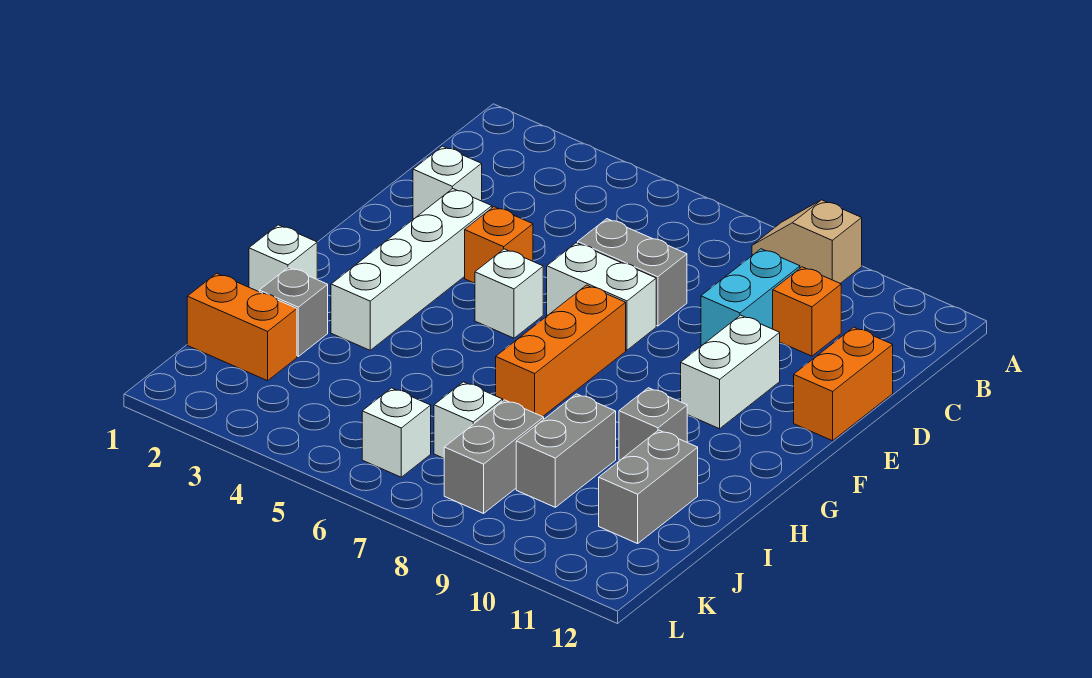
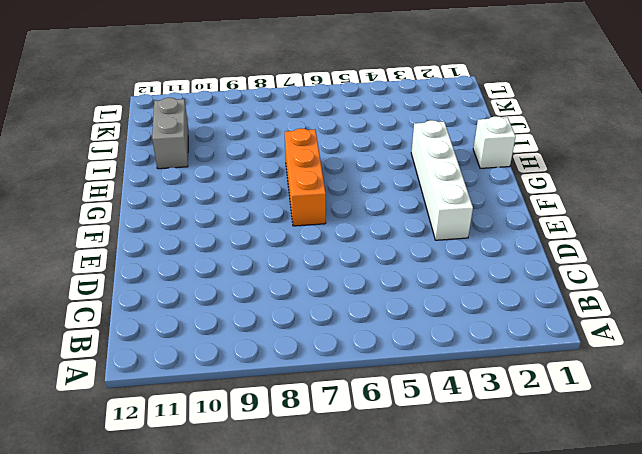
none -> tan 1x2 slope [752,200,862,284]
none -> cyan 1x2 brick [701,249,800,345]
none -> orange 1x1 brick [773,267,841,356]

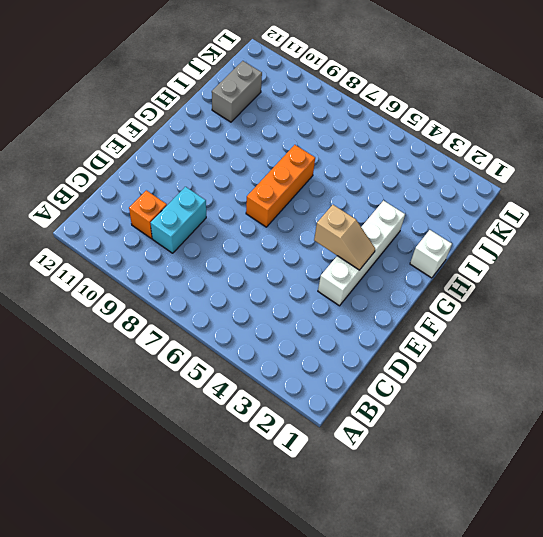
tan 1x2 slope [314,205,375,270] -> tan 1x2 slope moved to [752,200,862,284]
none -> white 1x1 brick [413,146,482,219]
none -> grey 1x2 brick [578,219,687,326]
none -> orange 1x2 brick [794,327,893,441]

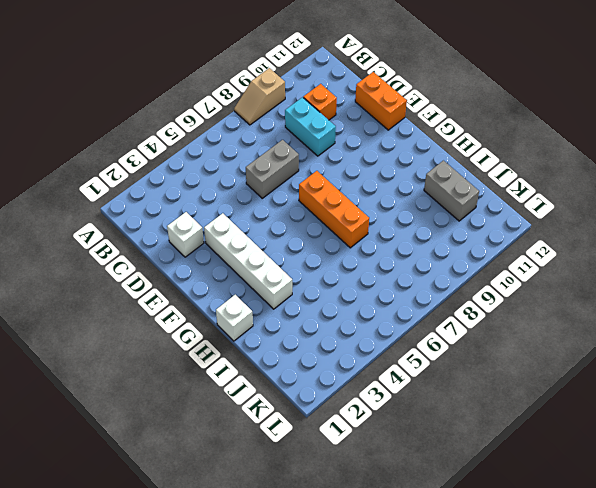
none -> orange 1x1 brick [465,207,533,283]
none -> white 1x2 brick [547,243,656,350]
none -> white 1x2 brick [681,315,780,429]

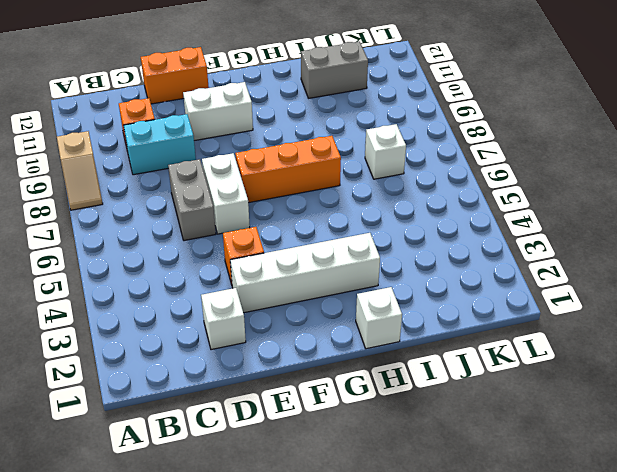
none -> white 1x1 brick [475,249,543,338]
none -> grey 1x1 brick [619,388,687,460]
none -> grey 1x1 brick [259,267,328,356]

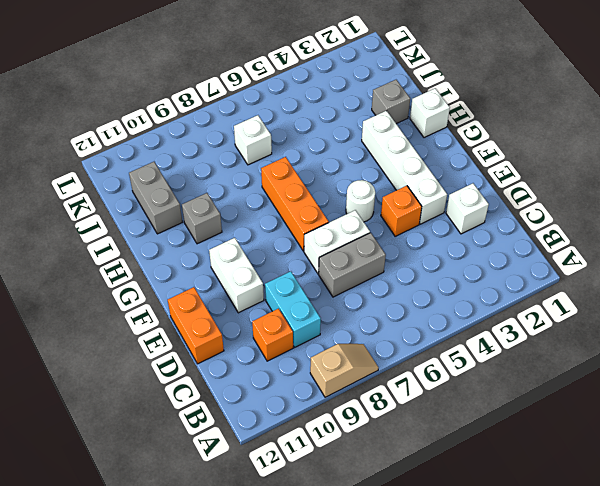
white 1x1 round brick [346,180,375,222] -> white 1x1 brick [475,249,543,338]
none -> grey 1x2 brick [516,394,616,507]
none -> orange 1x2 brick [187,273,297,381]
none -> grey 1x2 brick [444,400,544,513]

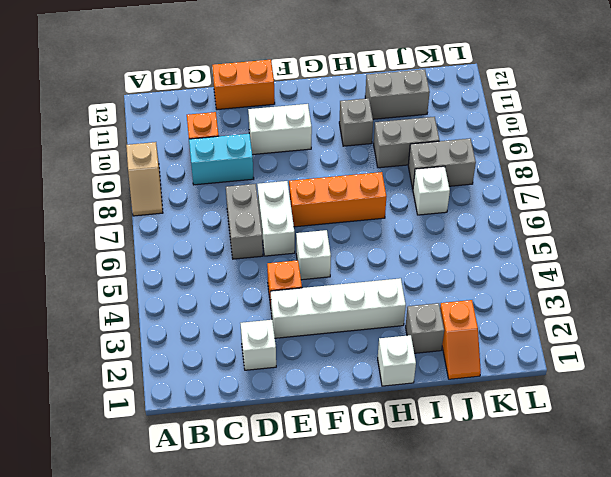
orange 1x2 slope [440,300,481,379] -> orange 1x2 brick [187,273,297,381]
none -> white 1x1 brick [362,388,431,477]

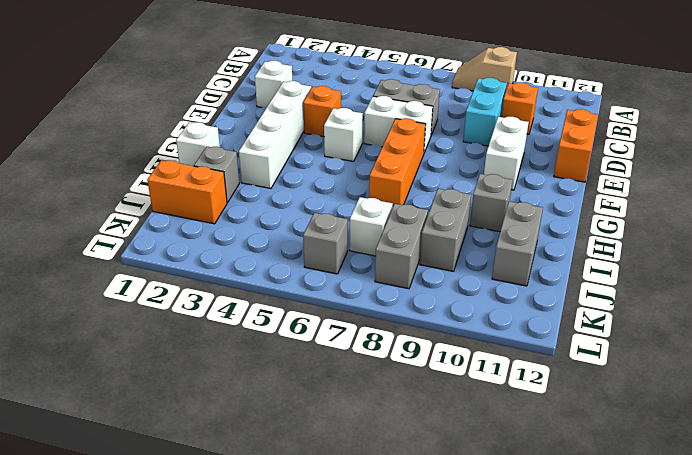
grey 1x1 brick [303,213,348,274] -> white 1x1 brick [362,388,431,477]

